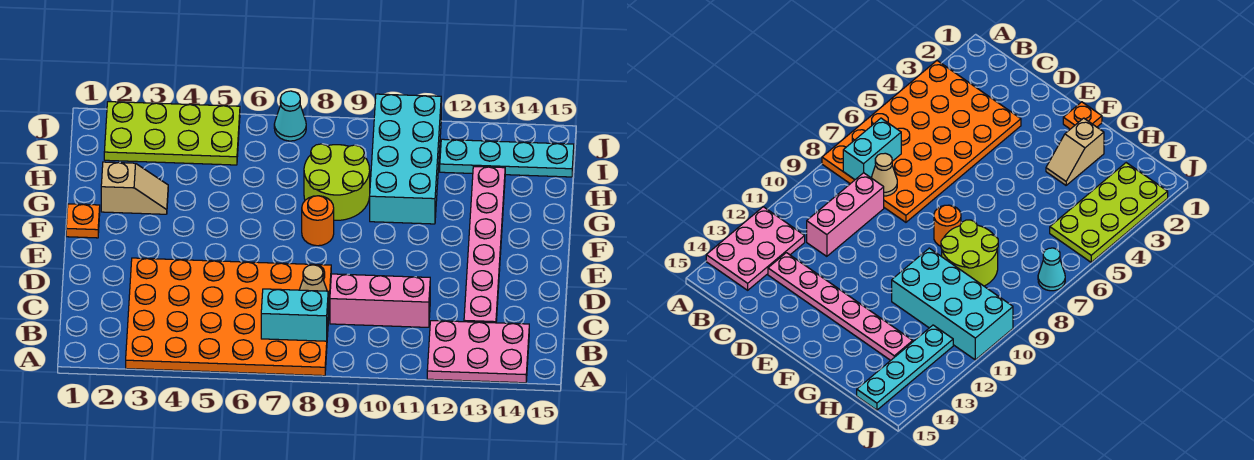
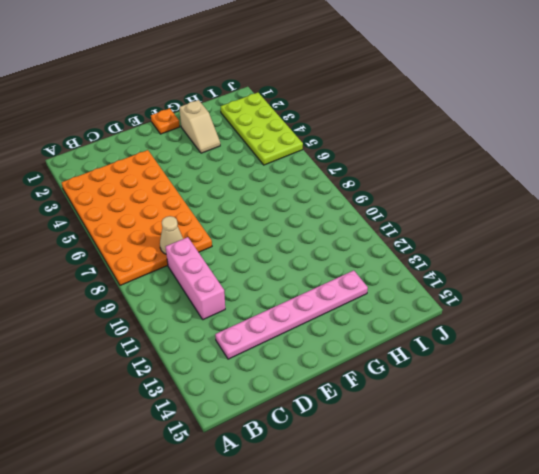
none -> pink 2x3 plate [427,321,529,383]
none -> orange 1x1 round brick [302,196,334,246]
none -> lime 2x2 round brick [304,144,370,220]

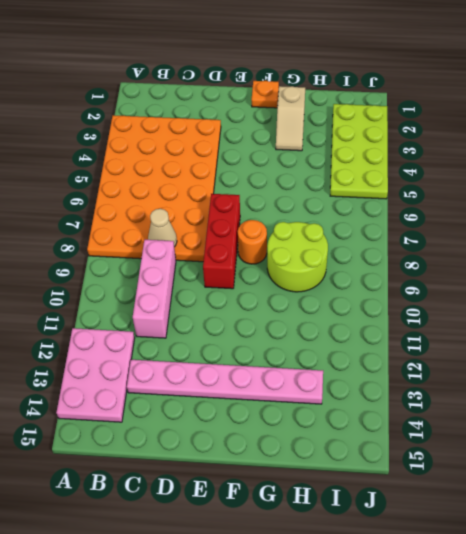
red 1x3 brick [203,194,240,289] -> none
none -> cyan 2x4 brick [370,94,441,224]
none -> cyan 1x4 plate [440,139,574,177]
none -> cyan 1x1 cone [274,91,306,141]

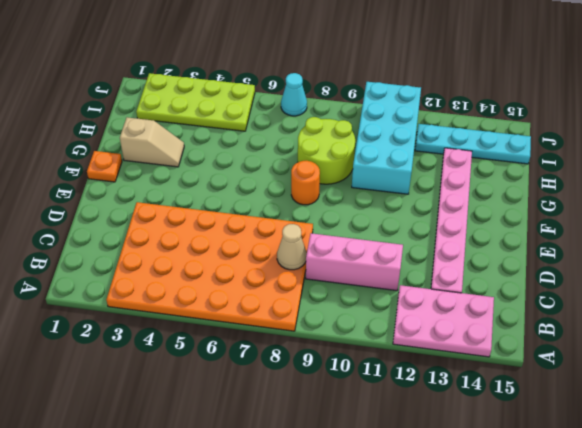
none -> cyan 1x2 brick [261,289,328,341]

